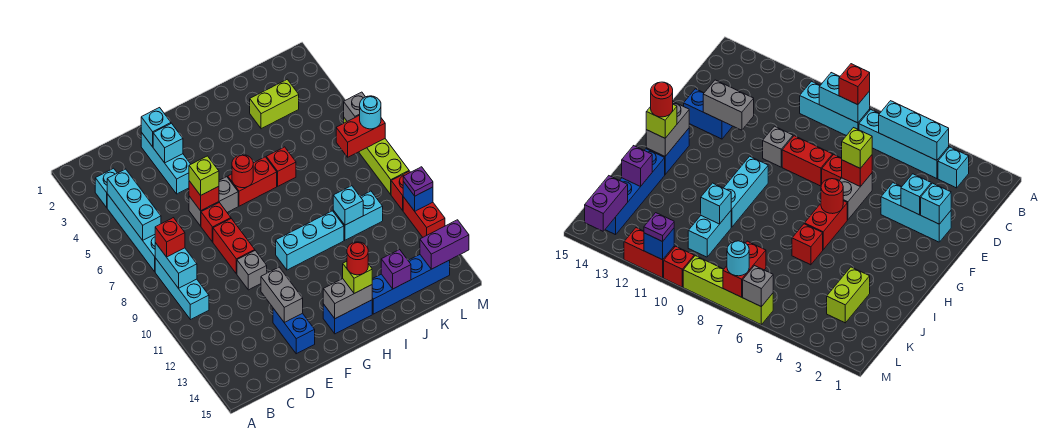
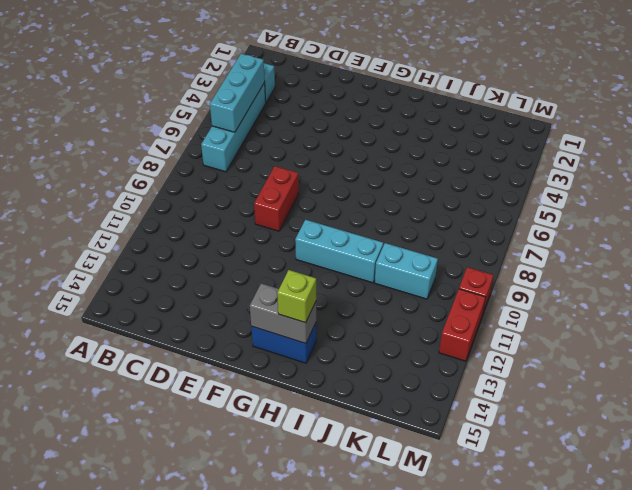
none -> cyan 1x3 brick [155,258,209,320]
none -> cyan 1x3 brick [141,132,191,194]
none -> grey 1x2 brick [189,177,238,226]
none -> red 1x1 brick [201,203,231,242]

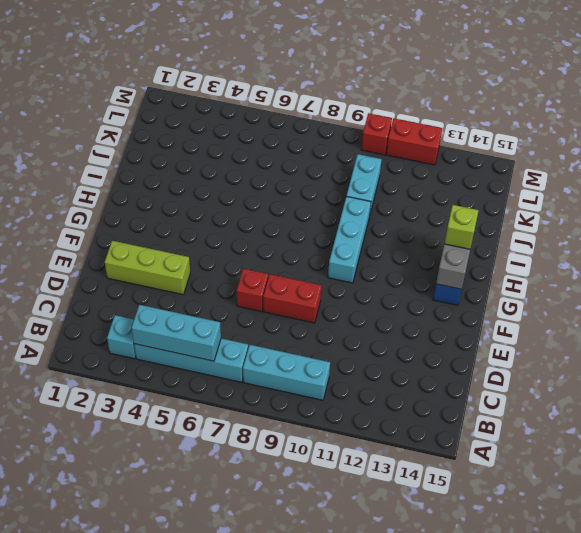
lime 1x3 brick [105,241,190,295] -> cyan 1x3 brick [141,132,191,194]
none -> grey 1x2 brick [189,177,238,226]
none -> grey 1x1 brick [237,251,267,290]
none -> blue 1x2 brick [273,308,315,354]
none -> red 1x2 brick [228,157,277,206]

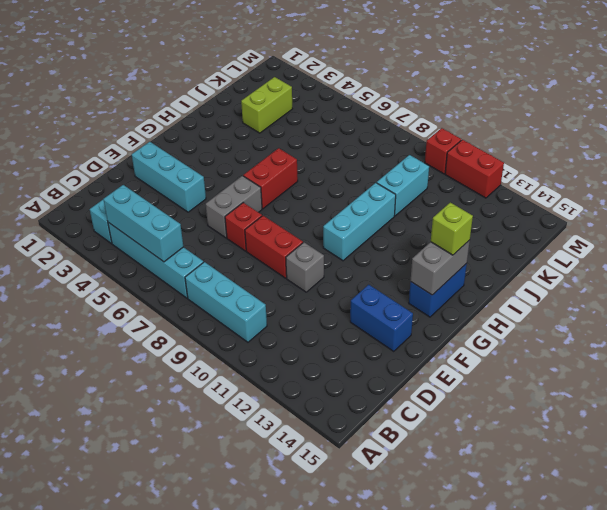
none -> red 1x1 brick [266,147,296,186]
none -> blue 1x4 brick [372,255,450,314]
none -> lime 1x4 brick [344,118,409,194]
none -> cyan 1x2 brick [155,243,197,288]

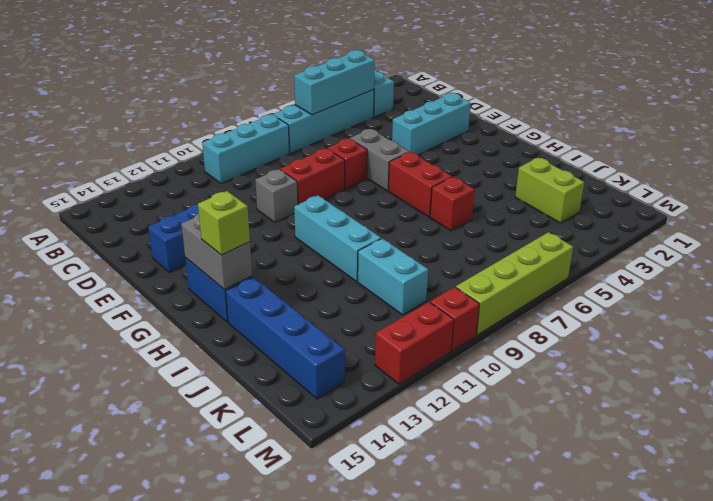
none -> cyan 1x2 brick [155,243,197,288]
none -> cyan 1x1 brick [141,108,171,147]
none -> cyan 1x1 brick [153,123,183,163]
none -> red 1x1 brick [189,181,219,211]

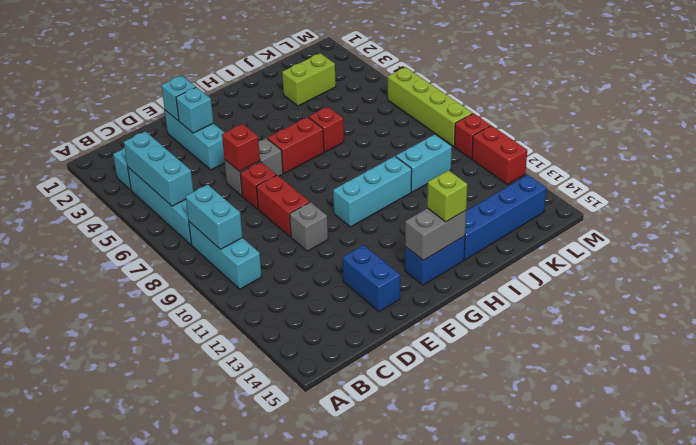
none -> grey 1x2 brick [261,267,303,323]
none -> red 1x1 round brick [232,155,253,188]
none -> cyan 1x1 brick [333,186,363,225]
none -> purple 1x1 brick [381,250,411,289]

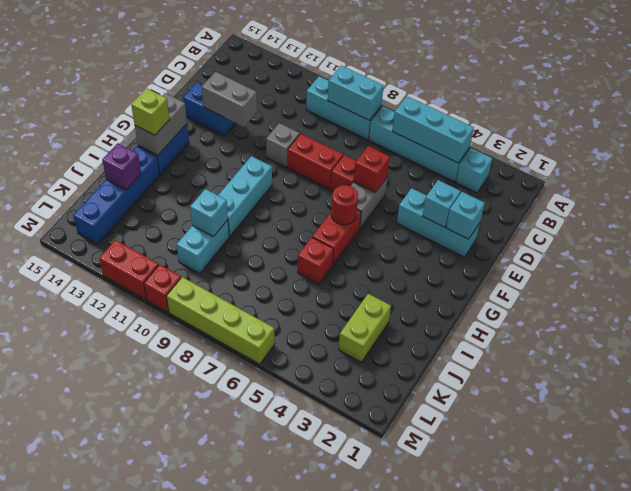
none -> red 1x2 brick [336,115,385,157]
none -> purple 1x2 brick [420,220,469,269]
none -> grey 1x1 brick [344,92,365,121]
none -> blue 1x1 brick [403,182,433,211]

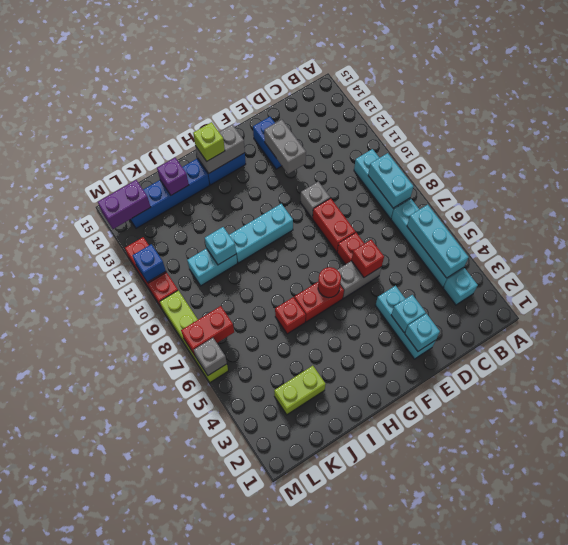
none -> red 1x1 brick [155,218,185,257]
none -> lime 1x1 brick [189,156,219,195]
none -> cyan 1x1 round brick [360,96,381,129]
none -> purple 1x1 plate [403,167,433,196]

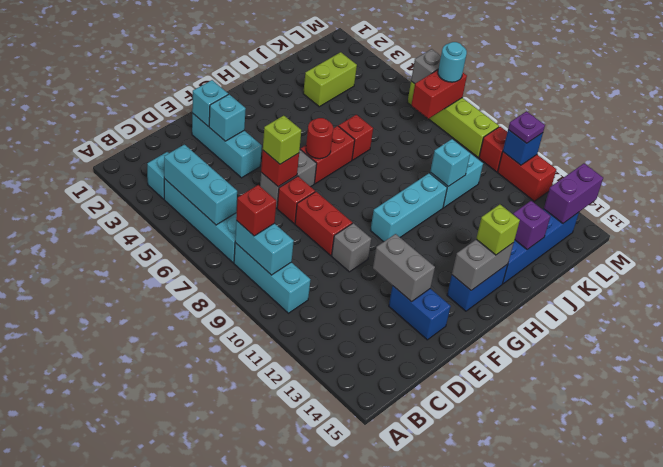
none -> red 1x1 round brick [347,242,368,275]

